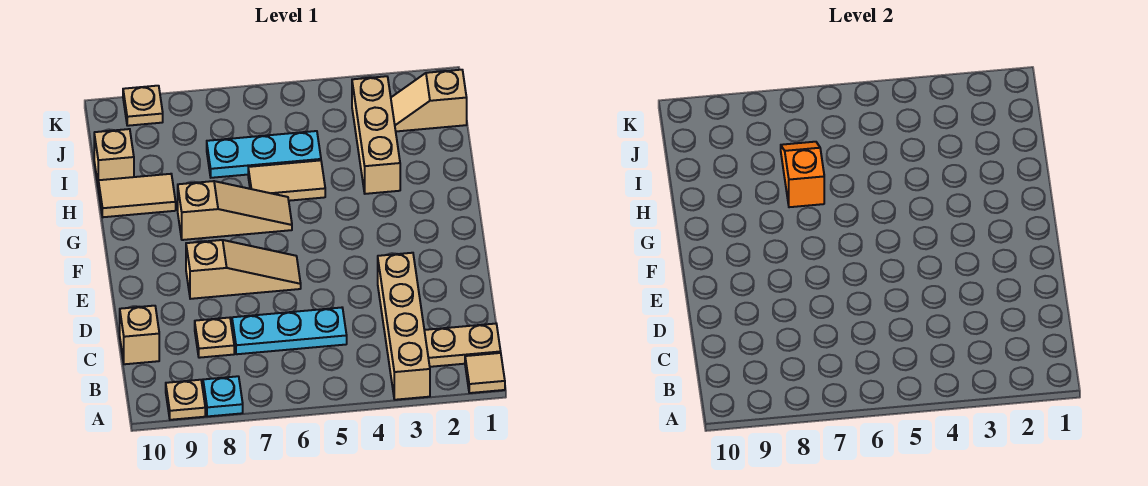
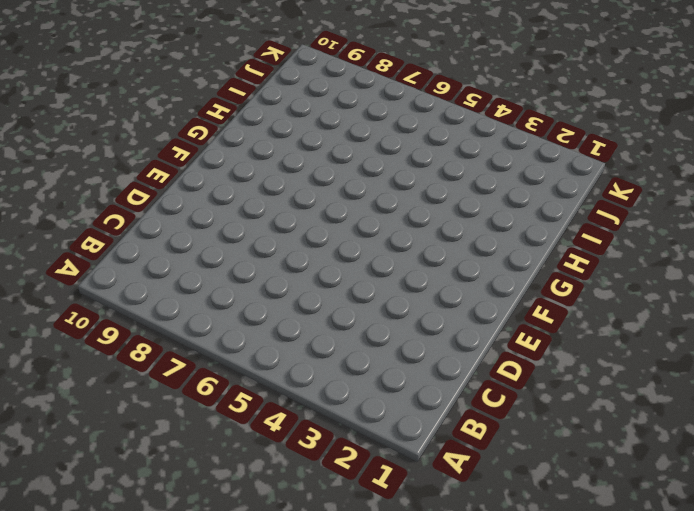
none -> tan 1x1 tile [465,353,505,393]
none -> tan 1x4 brick [378,253,430,400]
none -> cyan 1x1 plate [203,376,243,416]

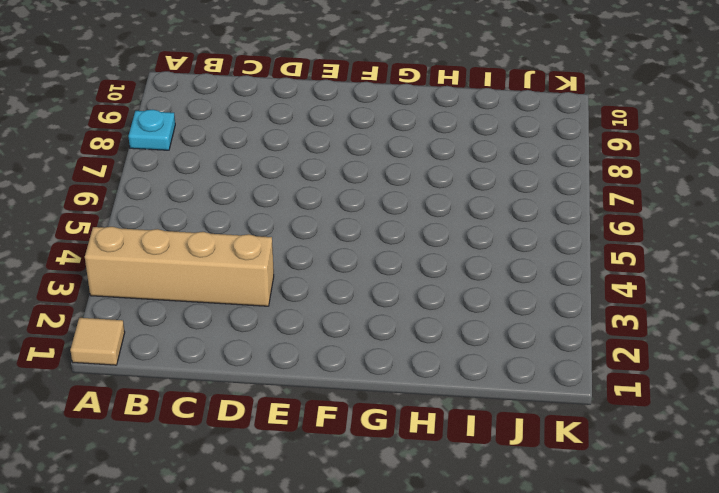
none -> tan 1x1 plate [166,380,205,420]
none -> tan 1x2 plate [424,324,501,367]
none -> cyan 1x3 plate [232,308,347,354]

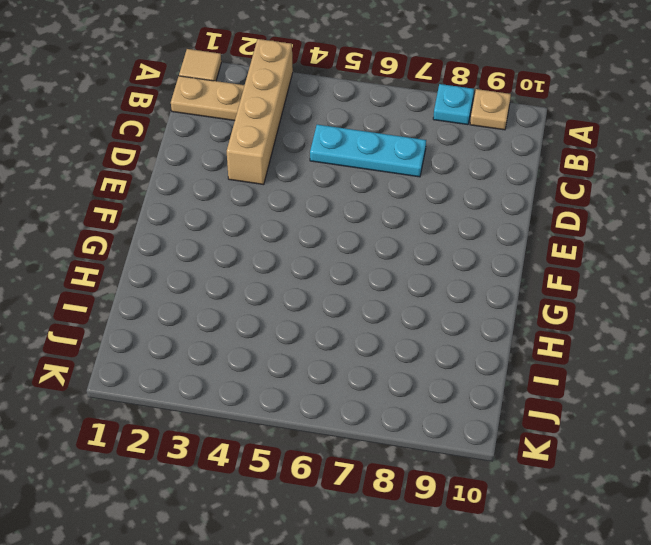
none -> tan 1x1 plate [195,318,234,358]
none -> tan 1x1 brick [120,306,159,364]
none -> tan 1x3 slope [186,240,301,299]

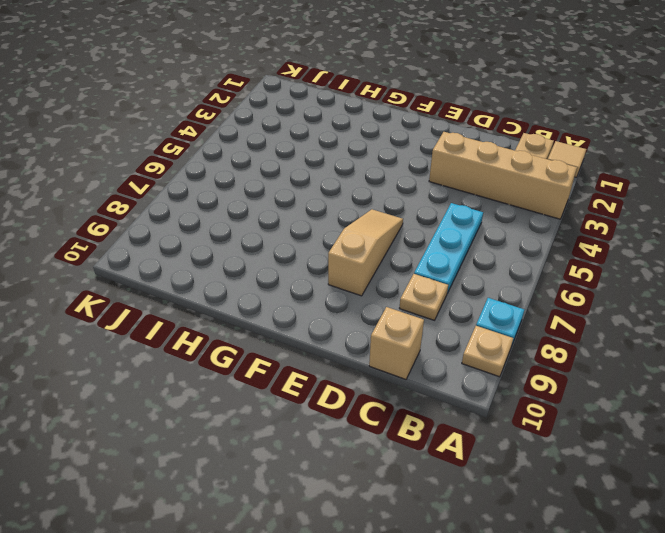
none -> tan 1x3 slope [178,181,292,240]
none -> tan 1x3 brick [352,76,400,194]
none -> tan 1x2 tile [248,160,325,201]

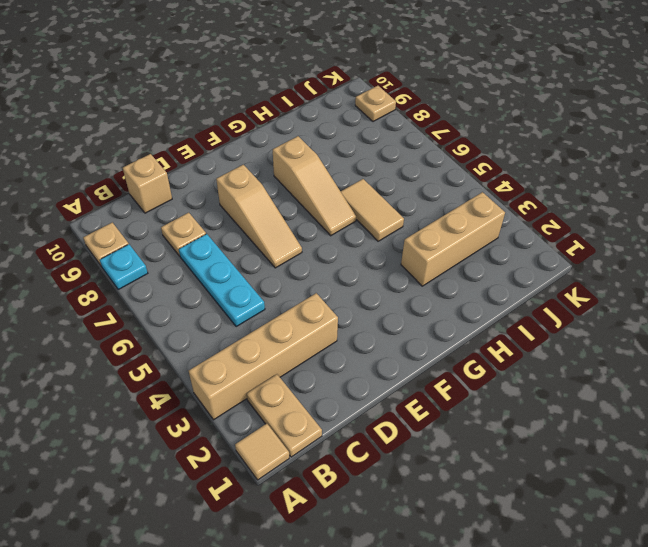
none -> tan 1x2 tile [98,174,176,217]
none -> cyan 1x3 plate [207,131,321,178]
none -> tan 1x1 brick [94,129,134,183]

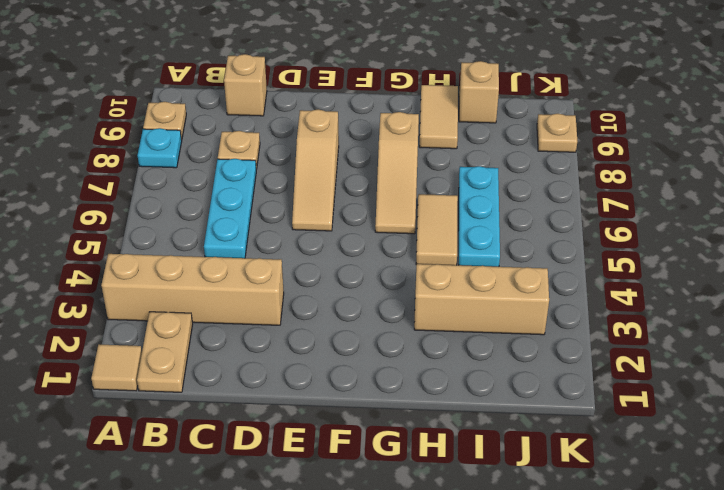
none -> tan 1x2 slope [391,70,467,131]
none -> orange 1x2 slope [781,142,824,207]

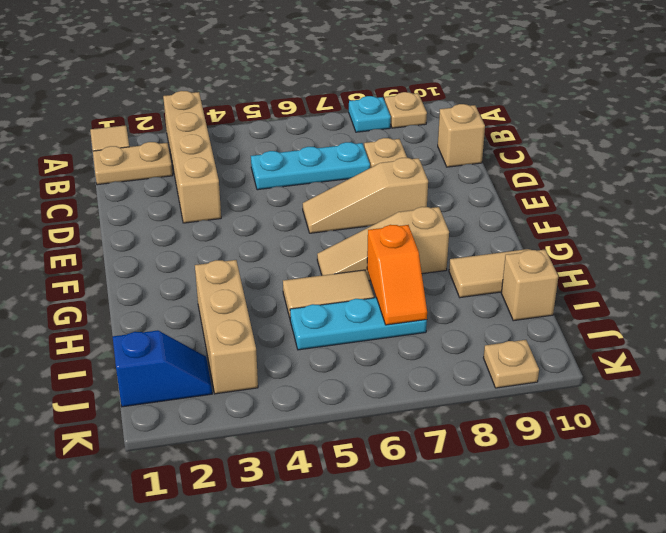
blue 1x2 slope [113,330,212,407] -> tan 1x2 slope [391,70,467,131]

